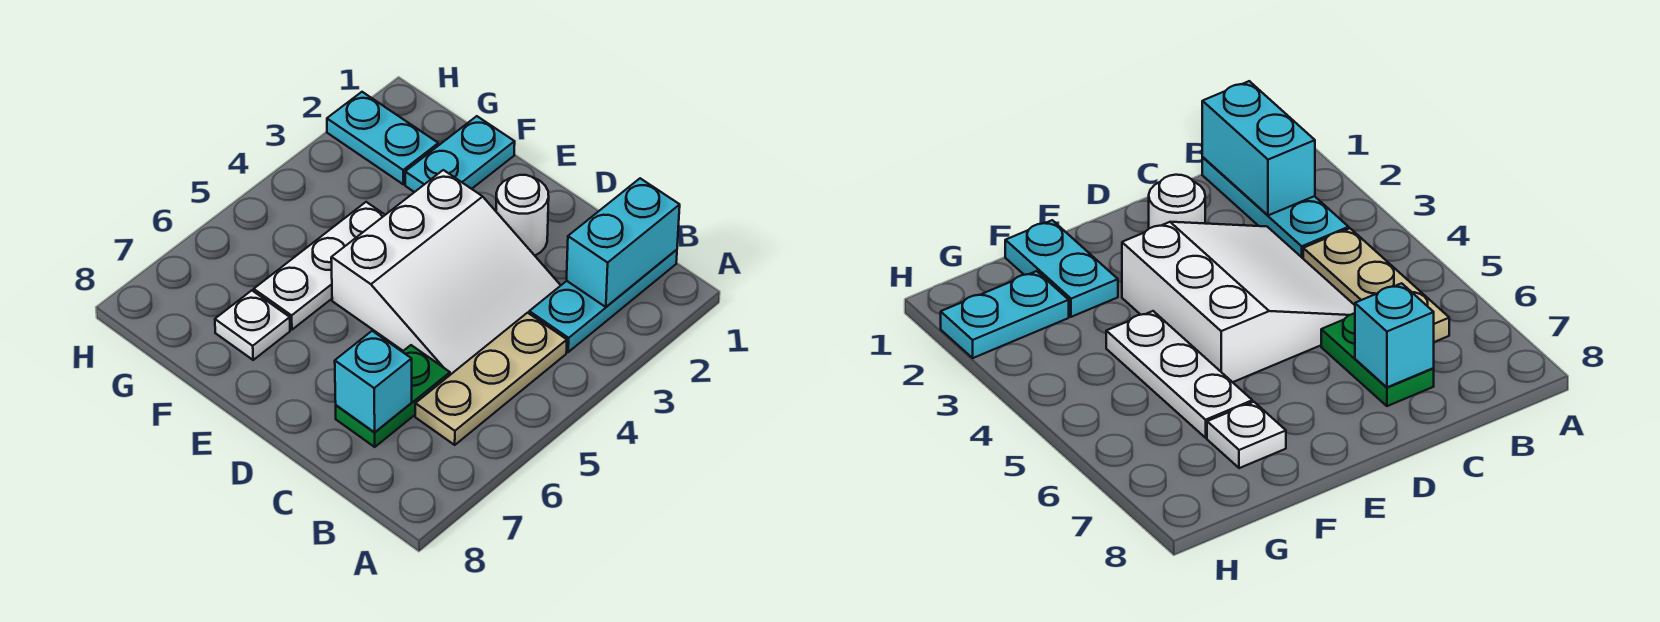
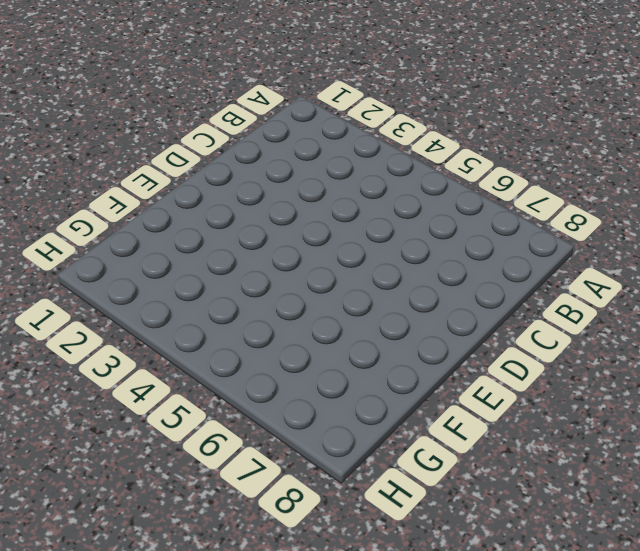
none -> cyan 1x3 plate [529,250,677,352]
none -> tan 1x3 plate [415,313,567,445]

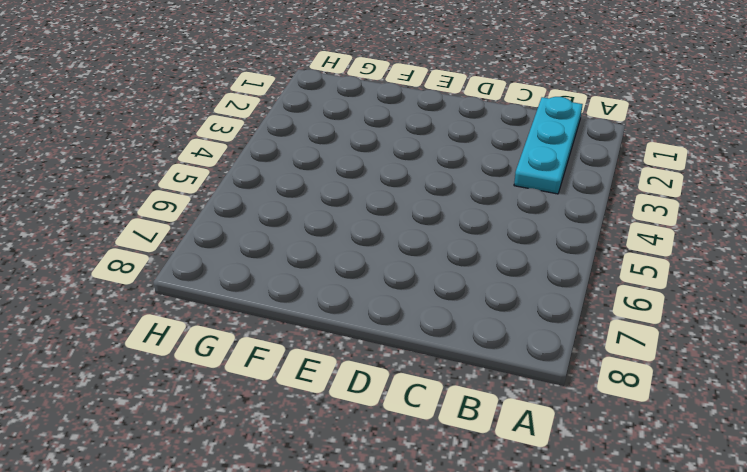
none -> tan 1x3 plate [415,313,567,445]
none -> white 3x3 slope [331,170,561,375]

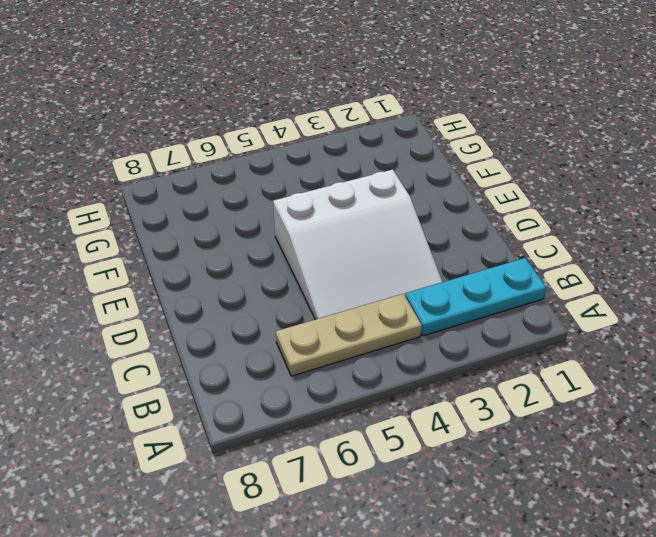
none -> green 1x2 plate [336,345,450,447]
none -> white 1x1 round brick [496,175,549,255]

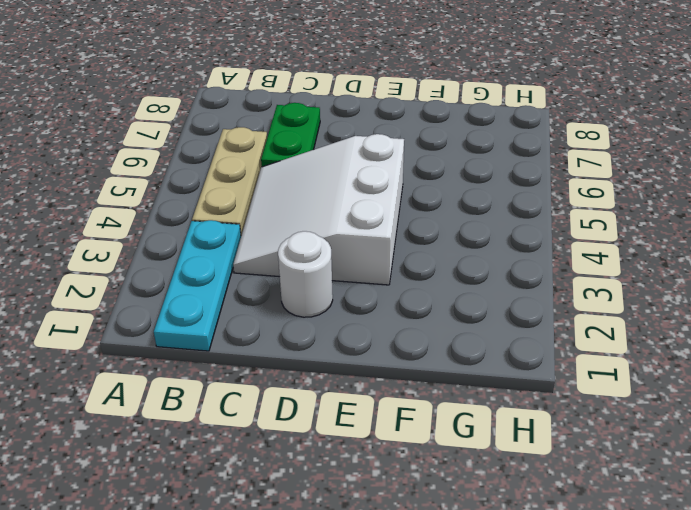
none -> cyan 1x2 plate [405,116,515,192]
none -> white 1x3 plate [254,202,385,330]

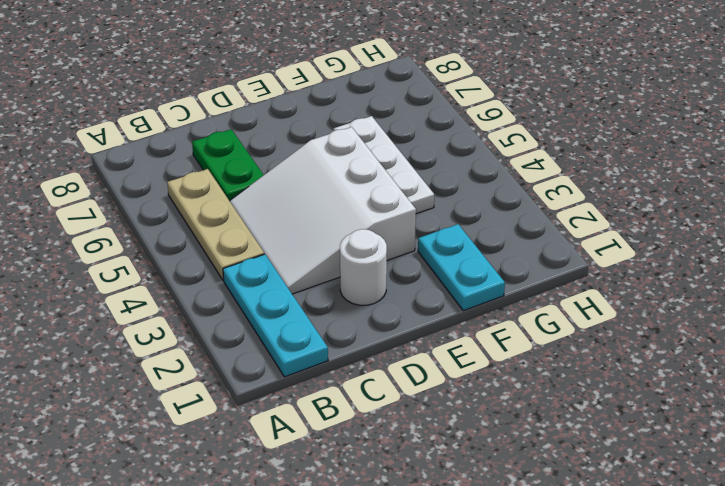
none -> white 1x1 plate [215,290,290,360]
none -> cyan 1x2 plate [327,92,438,184]

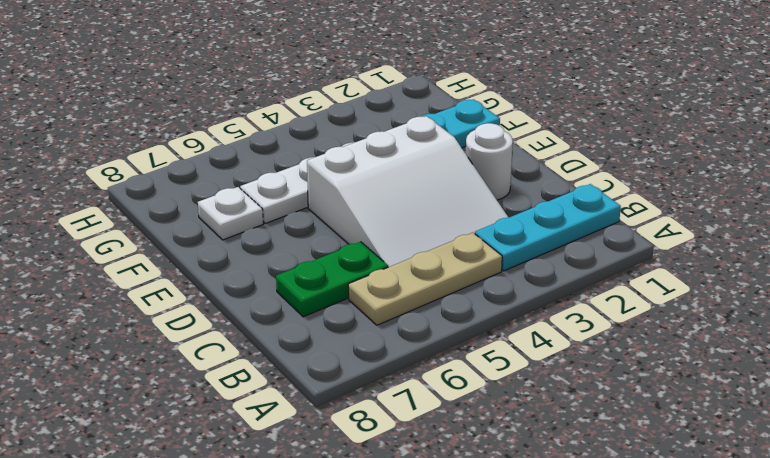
none -> cyan 1x2 plate [327,92,438,184]
none -> cyan 1x2 brick [567,178,680,307]

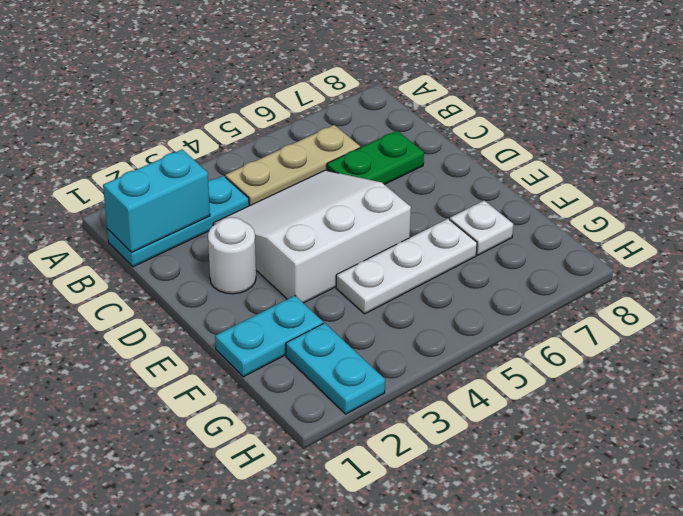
none -> cyan 1x1 brick [335,331,412,432]

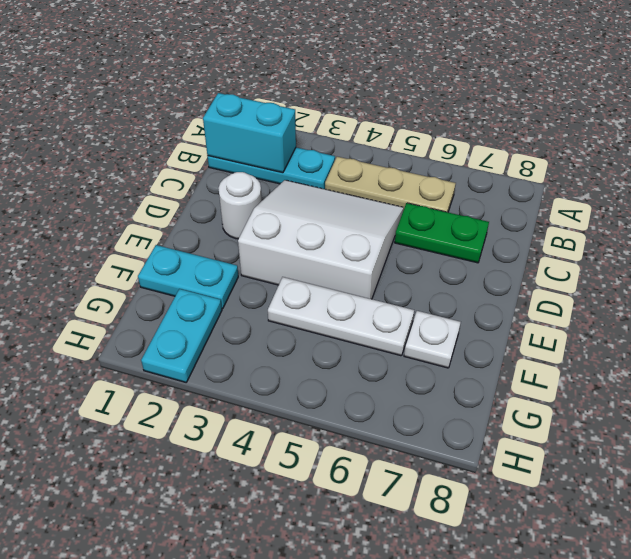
none -> cyan 1x1 brick [335,331,412,432]

